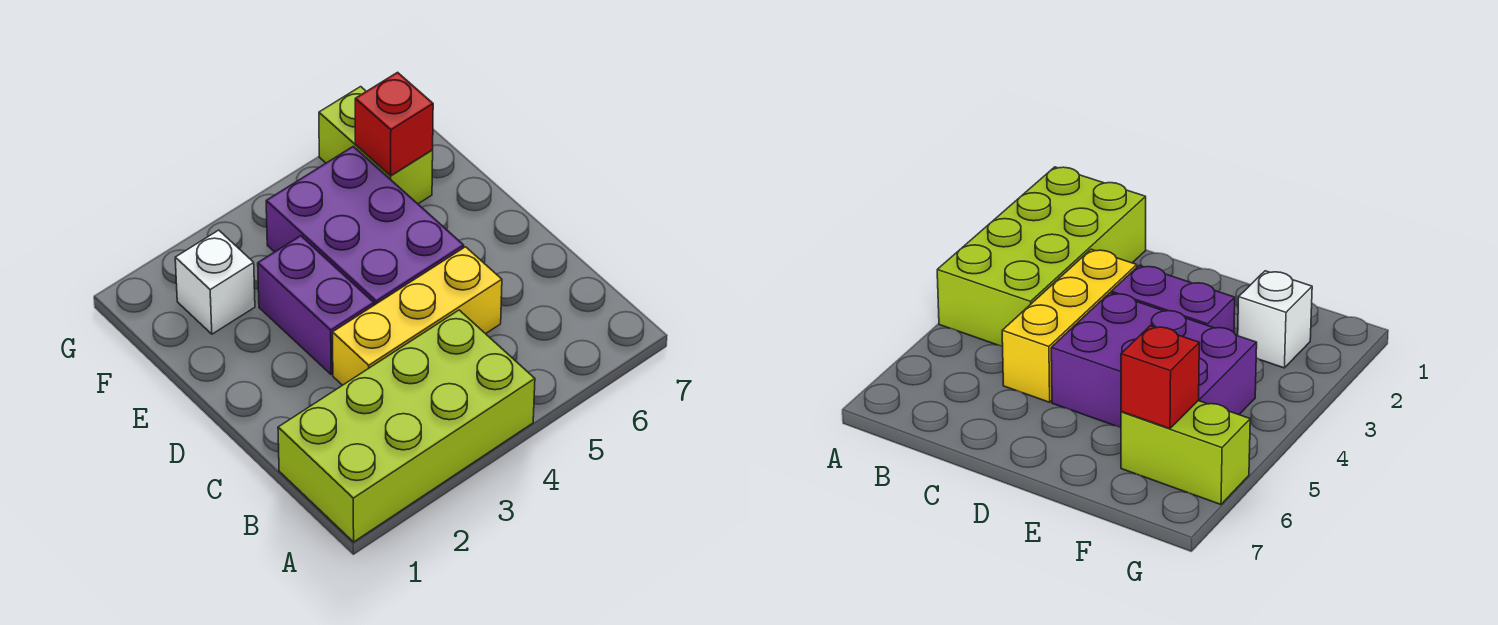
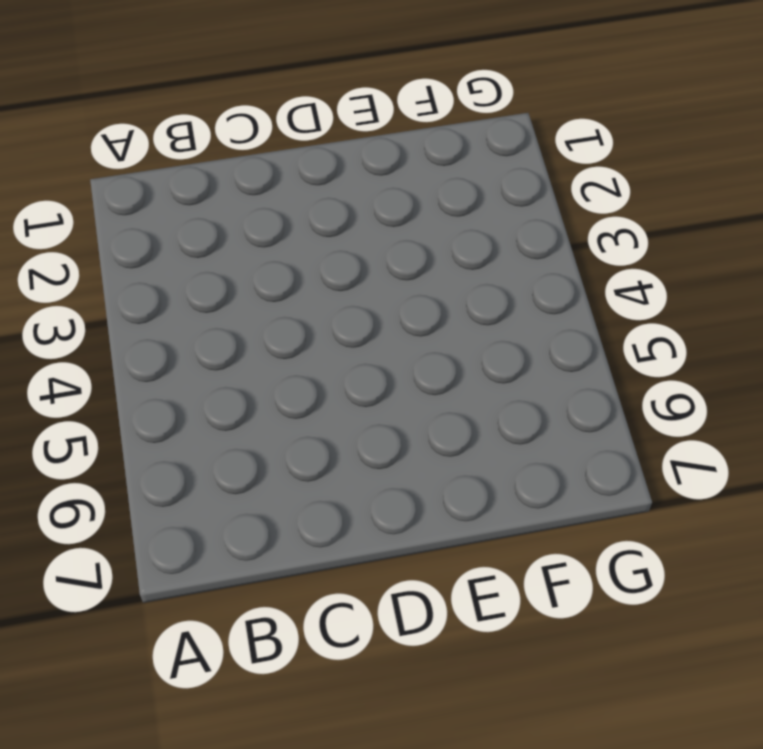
none -> lime 2x4 brick [278,310,535,542]
none -> yellow 1x3 brick [333,247,502,385]

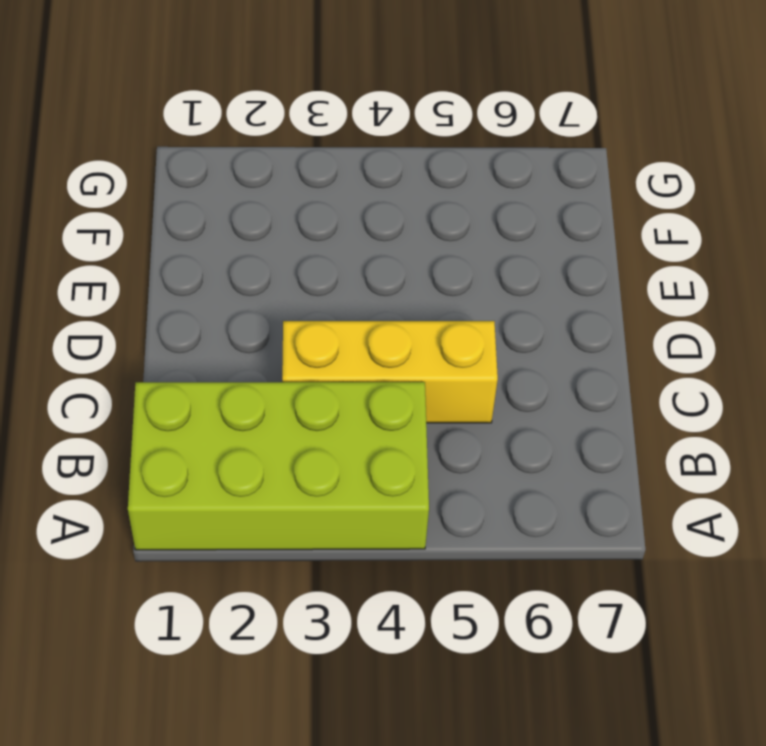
none -> purple 1x2 brick [258,236,374,374]
none -> purple 2x3 brick [266,146,464,305]

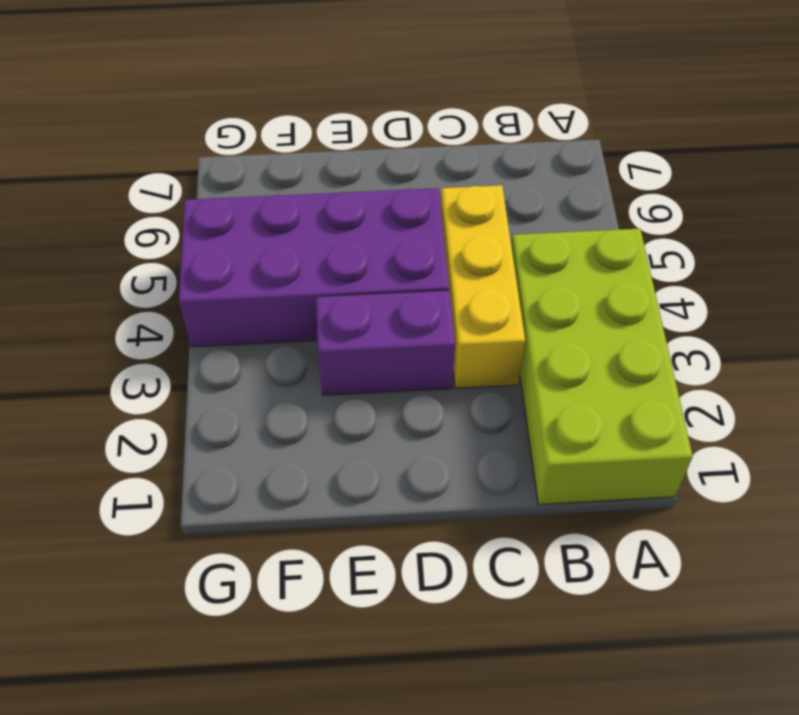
purple 2x4 brick [179,188,449,347] -> purple 2x3 brick [266,146,464,305]
none -> white 1x1 brick [175,230,255,334]
none -> lime 1x2 brick [319,87,433,204]

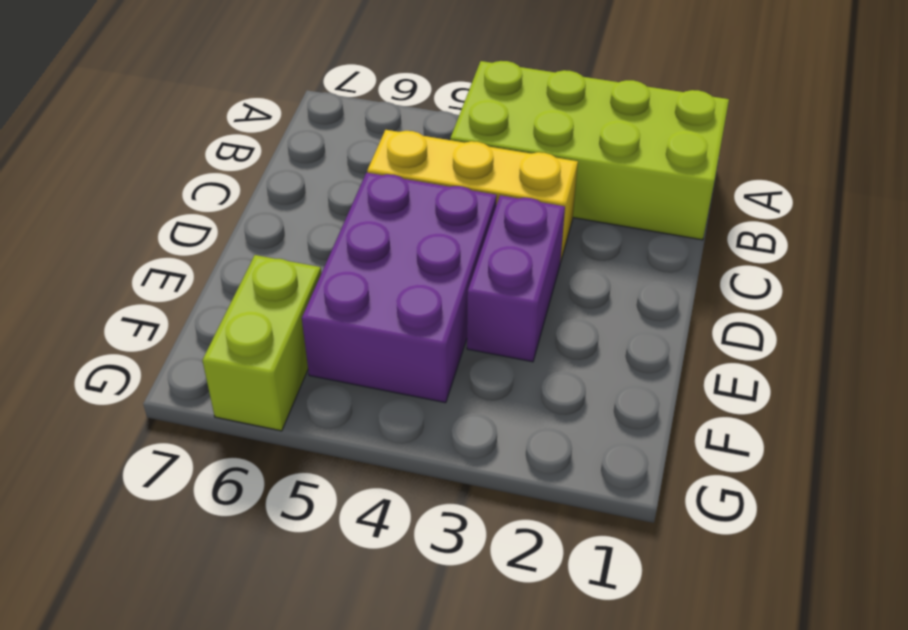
none -> white 1x1 brick [175,230,255,334]
none -> red 1x1 brick [355,72,433,176]

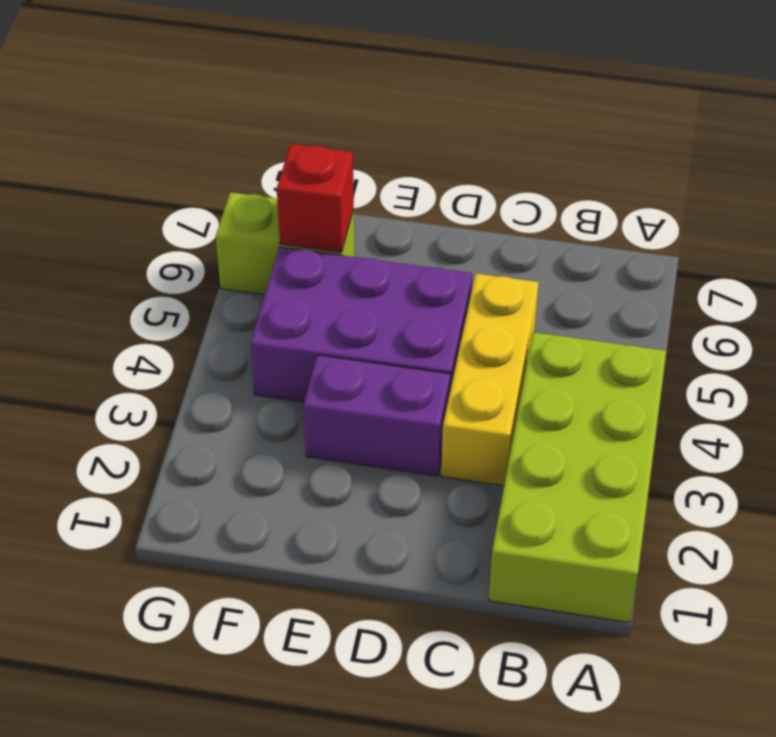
none -> white 1x1 brick [175,230,255,334]

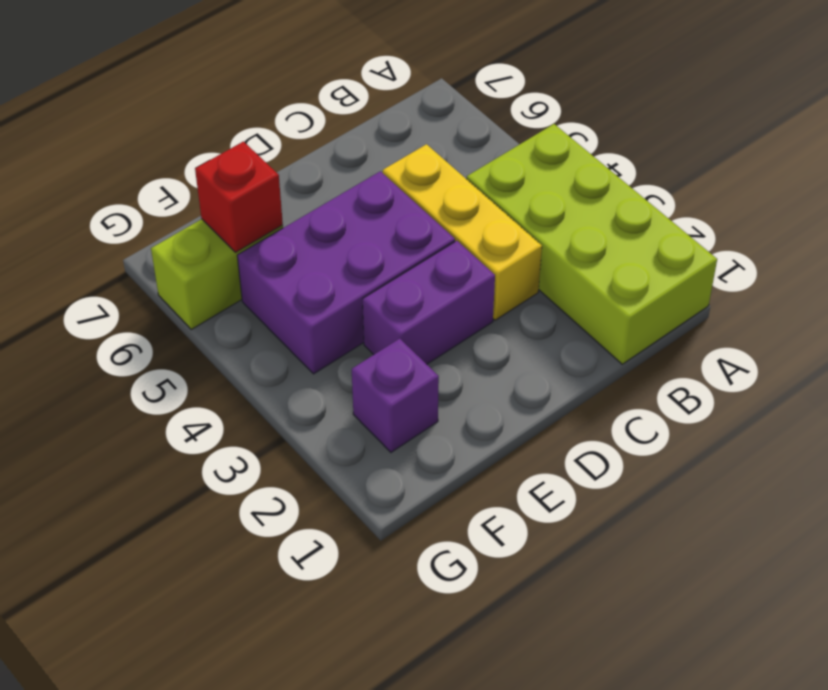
purple 1x1 brick [352,339,439,452] -> white 1x1 brick [175,230,255,334]

